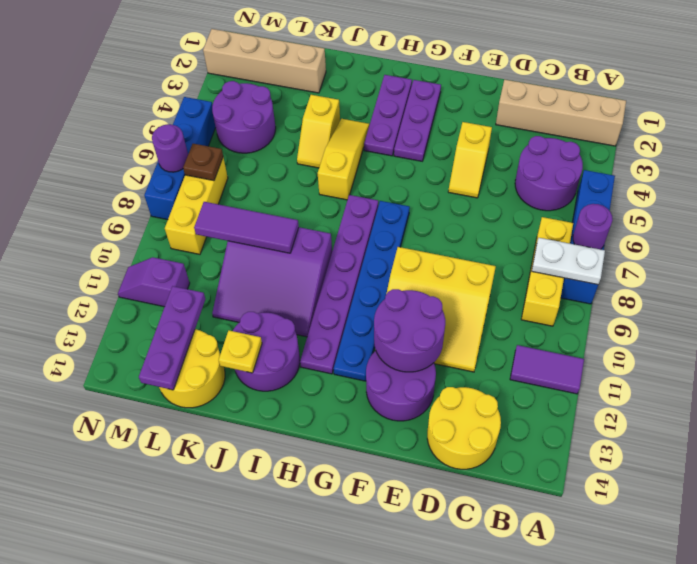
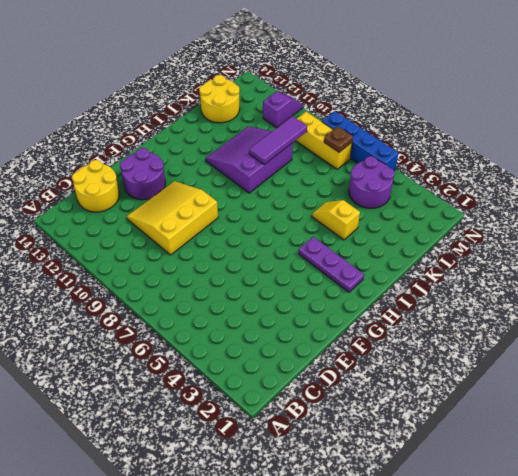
none -> tan 1x4 brick [496,80,626,146]
none -> blue 1x4 brick [561,170,615,304]
none -> purple 1x2 tile [510,345,584,394]
none -> purple 2x2 round brick [515,136,583,211]

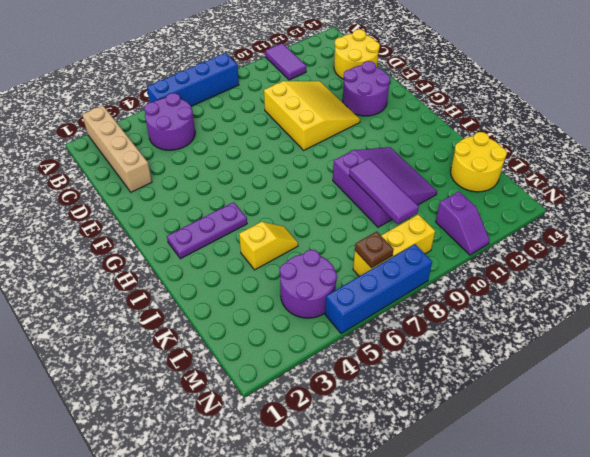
none -> yellow 1x3 brick [521,217,573,326]
none -> yellow 1x2 slope [448,122,492,198]
none -> purple 1x3 plate [394,80,441,161]
none -> blue 1x6 plate [334,201,410,381]

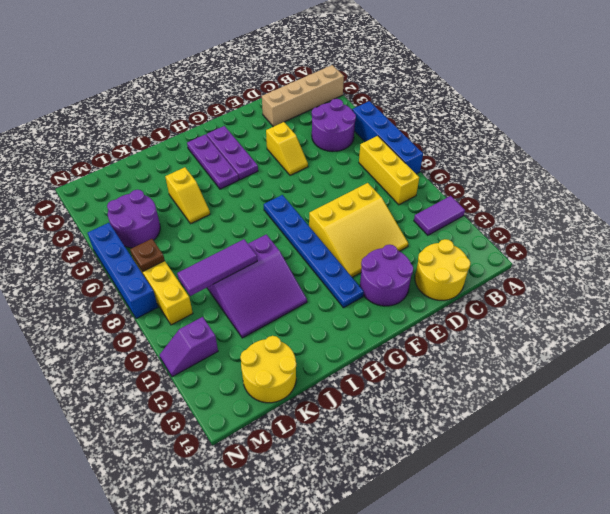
none -> purple 1x6 plate [300,195,378,374]
none -> yellow 1x3 slope [318,119,369,200]
none -> purple 2x2 round brick [233,312,300,391]
none -> tan 1x4 brick [203,29,326,93]

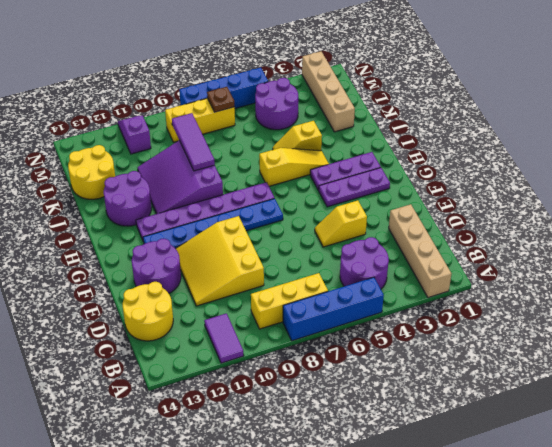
none -> purple 1x1 round brick [573,204,613,249]
none -> white 1x2 plate [532,238,605,285]
none -> purple 2x2 round brick [374,289,445,372]
none -> yellow 1x1 plate [219,331,262,373]

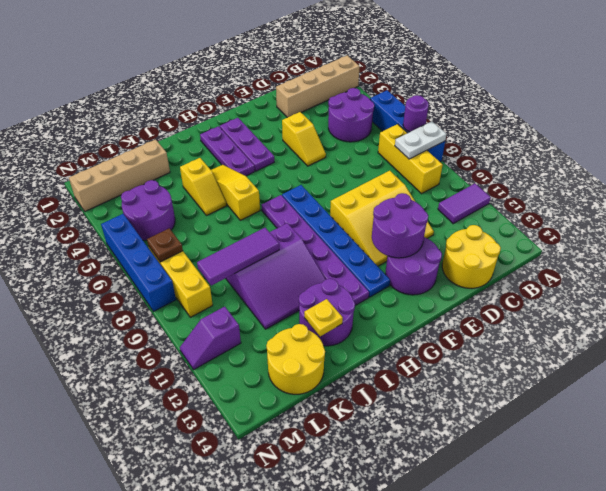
none -> purple 1x3 plate [139,286,205,390]
none -> purple 1x1 round brick [152,124,188,172]

